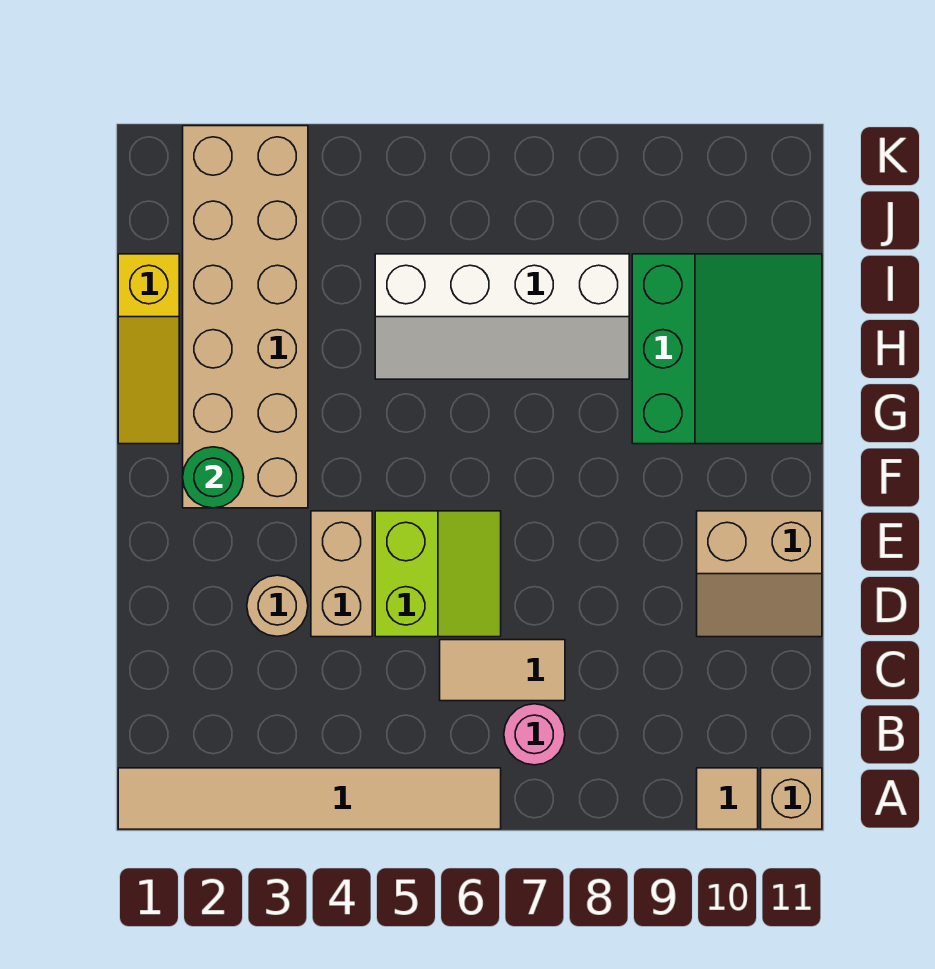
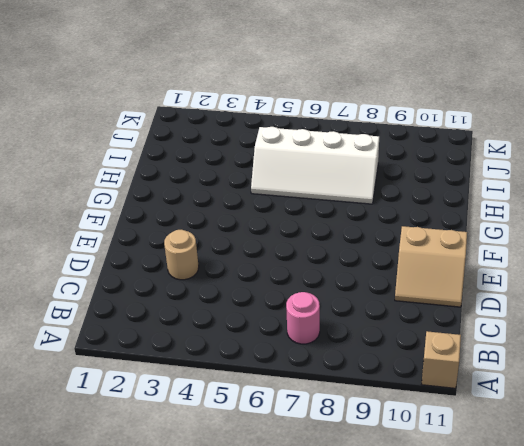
none -> tan 1x6 tile [118,768,501,829]
none -> tan 1x1 tile [697,768,758,829]
none -> tan 1x2 tile [440,640,565,701]

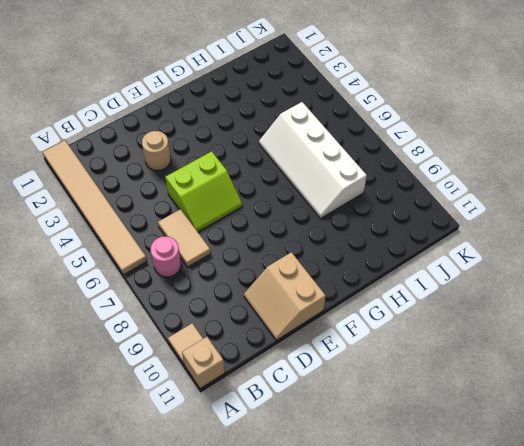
none -> tan 1x2 brick [311,511,372,637]
none -> tan 2x6 brick [183,126,308,508]
none -> yellow 1x3 slope [118,254,179,444]

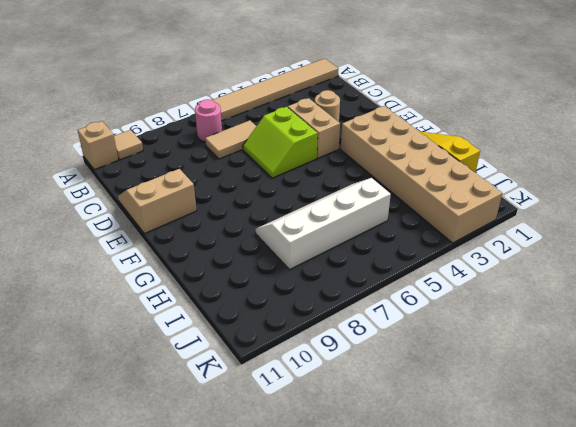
none -> green 3x3 slope [632,254,822,444]
none -> green 1x1 round brick [183,447,244,508]

